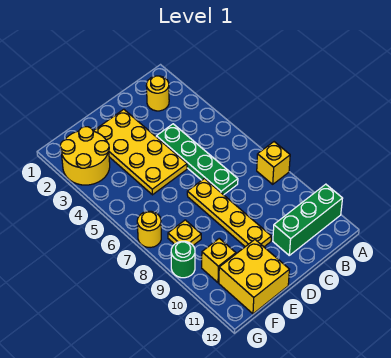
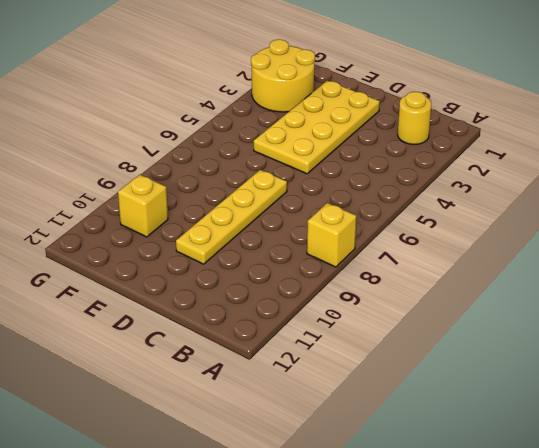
none -> green 1x3 brick [273,184,343,255]
none -> green 1x4 plate [156,124,238,195]
none -> yellow 2x2 brick [219,240,289,314]

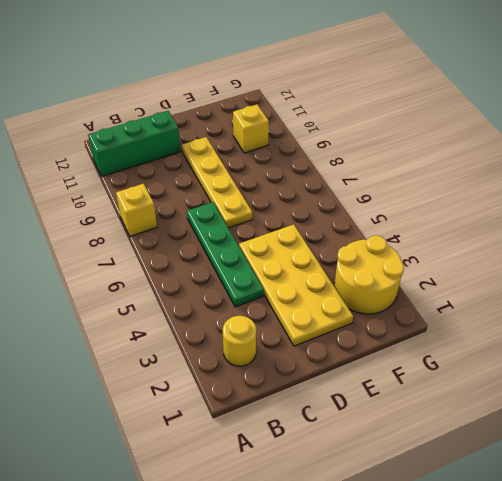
none -> yellow 2x2 brick [219,240,289,314]
none -> yellow 1x1 plate [168,220,201,245]
none -> yellow 1x1 round brick [137,211,161,247]

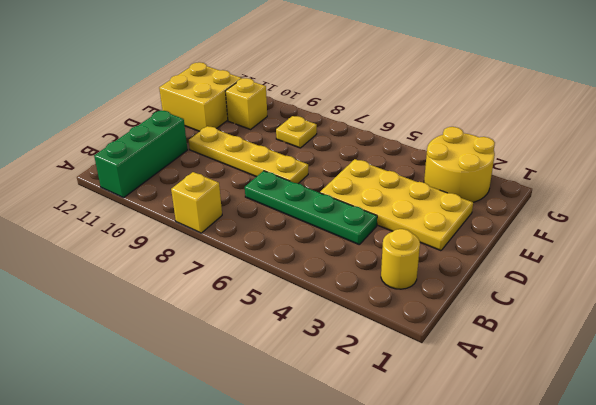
none -> yellow 1x1 round brick [137,211,161,247]
none -> green 1x1 round brick [171,241,195,278]

